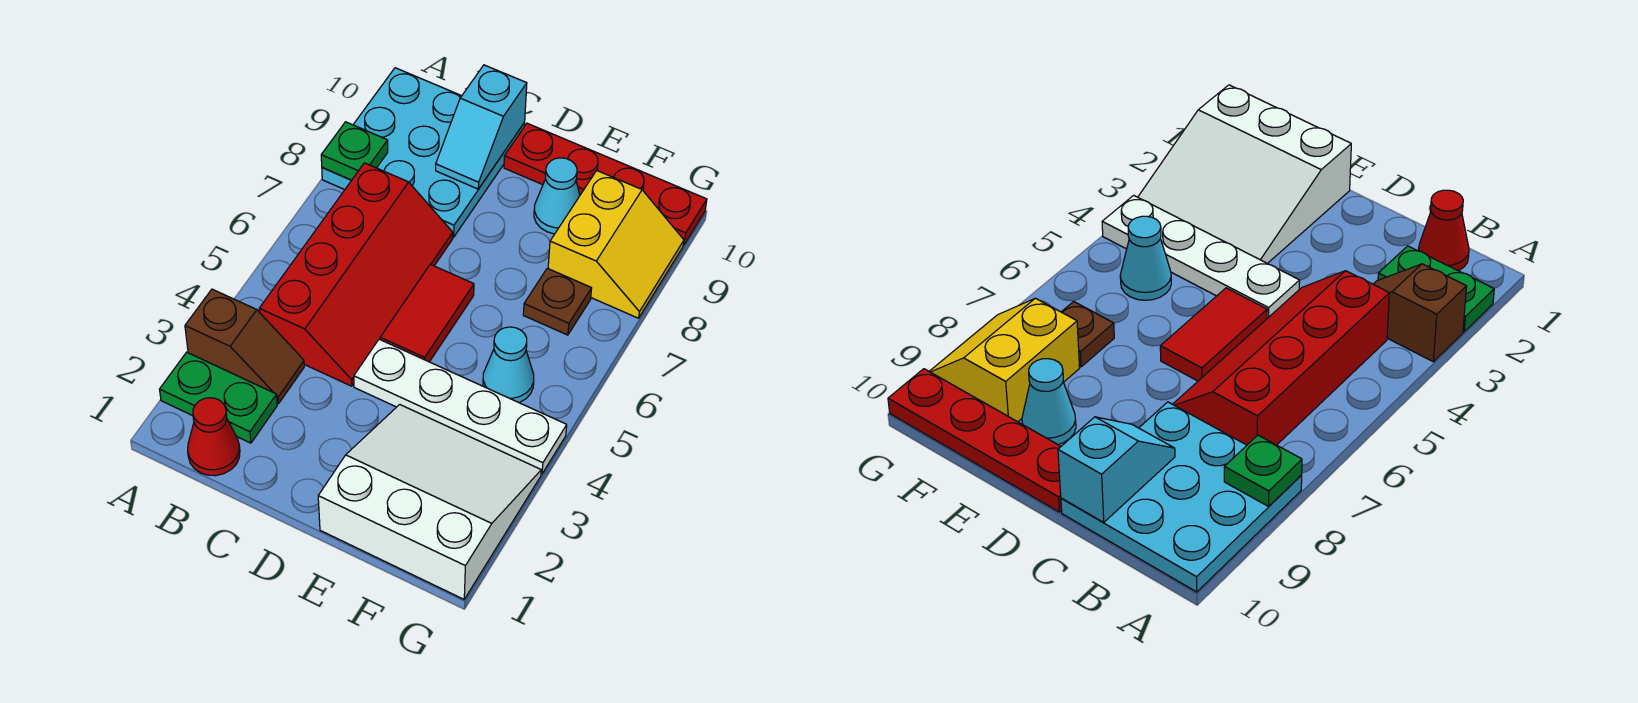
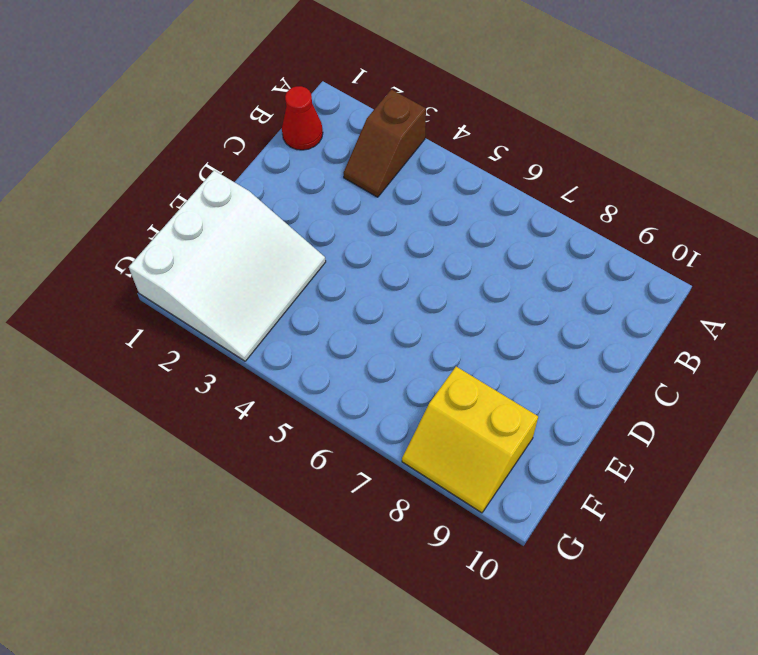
none -> green 1x2 plate [160,352,277,443]
none -> cyan 3x3 plate [322,68,525,237]
none -> red 2x4 slope [259,163,453,386]

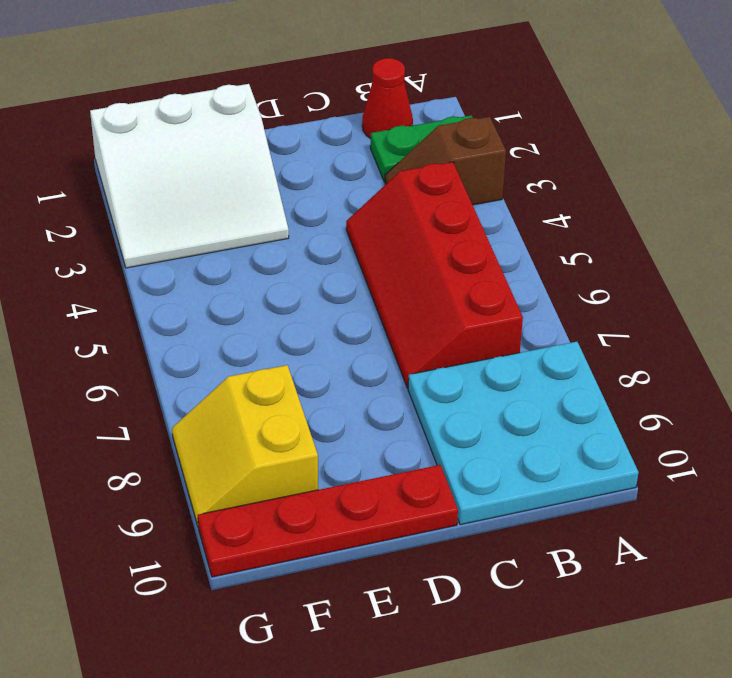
none -> white 1x4 plate [354,339,567,474]
none -> red 1x2 tile [380,264,474,362]
none -> cyan 1x1 cone [534,158,580,234]

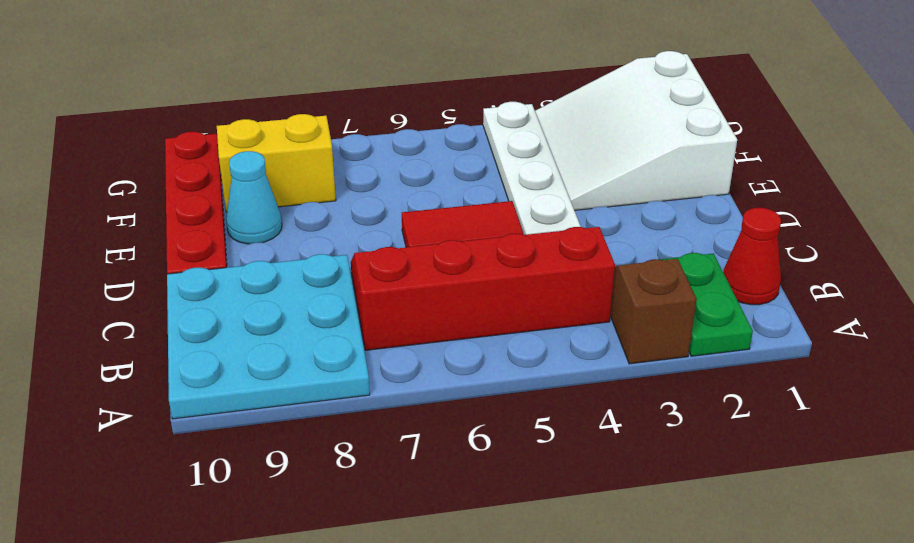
none -> cyan 1x1 cone [483,327,534,403]
none -> brown 1x1 plate [523,268,592,335]
none -> green 1x1 plate [321,122,388,180]

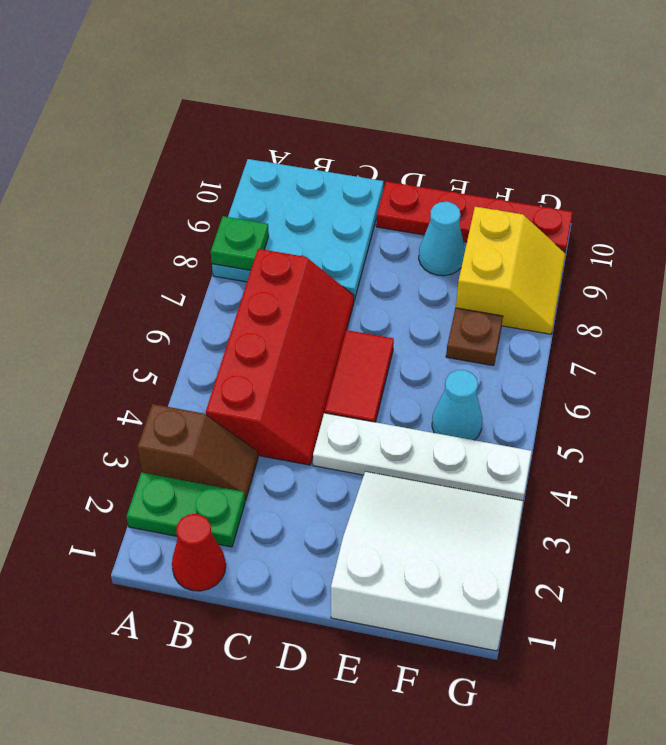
none -> cyan 1x2 slope [436,65,527,189]

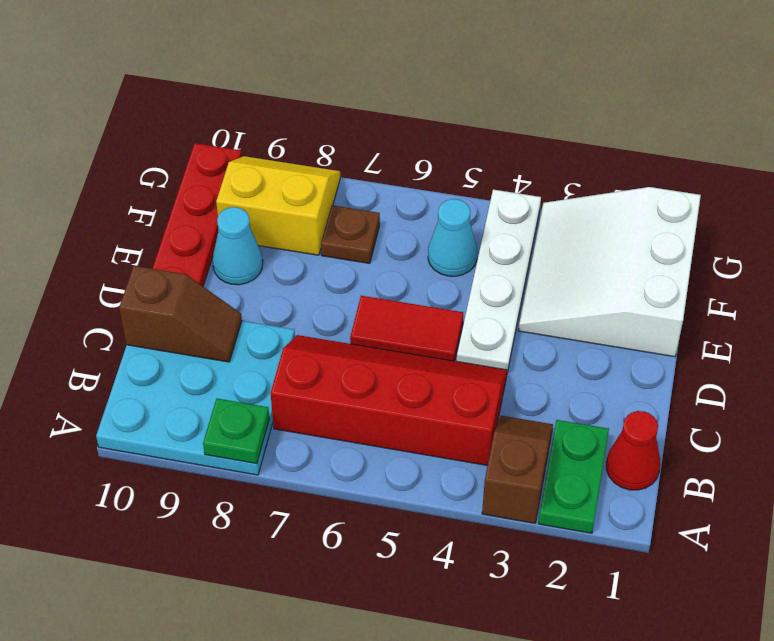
brown 1x2 slope [119,266,242,362] -> cyan 1x2 slope [436,65,527,189]

